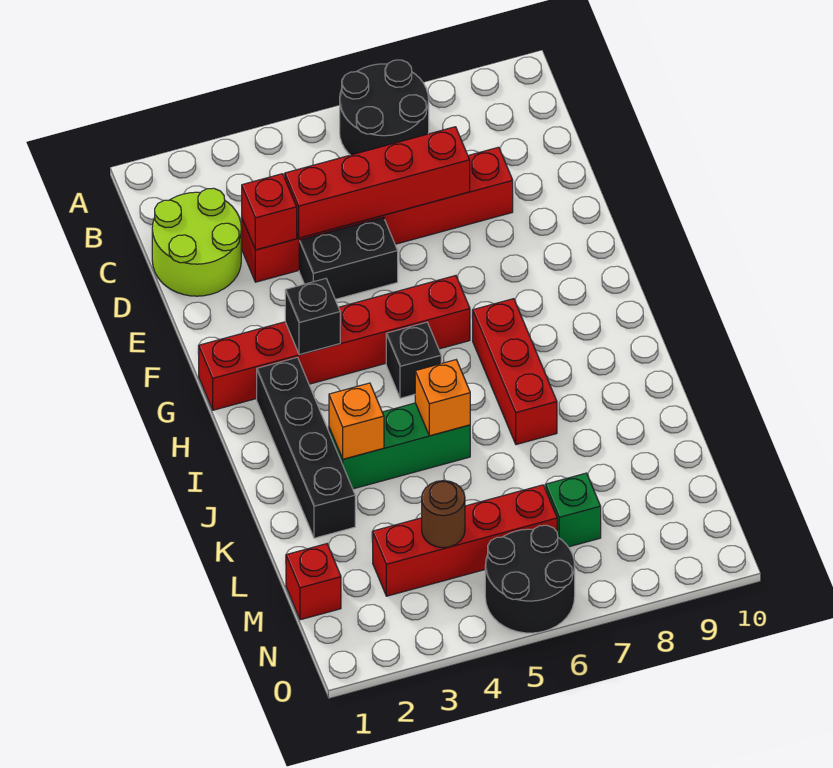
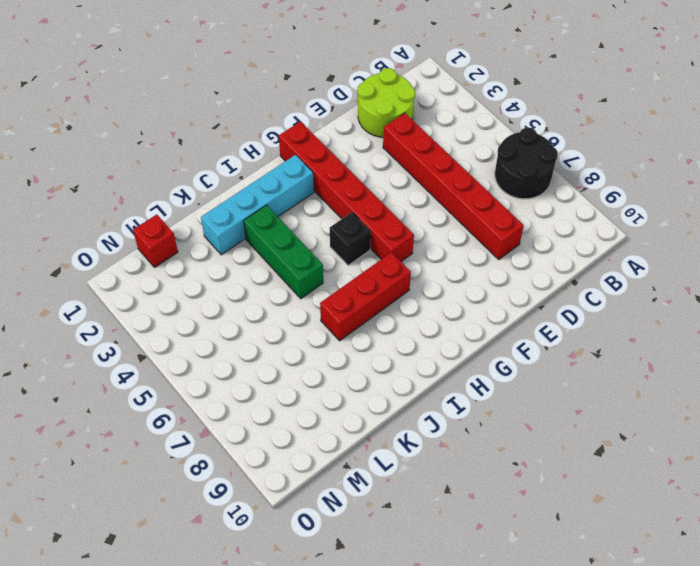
cyan 1x4 brick [201,155,314,255] -> black 1x4 brick [257,357,355,538]
none -> black 1x2 brick [299,217,398,299]
none -> red 1x4 brick [373,485,557,596]
none -> green 1x1 brick [546,473,601,547]

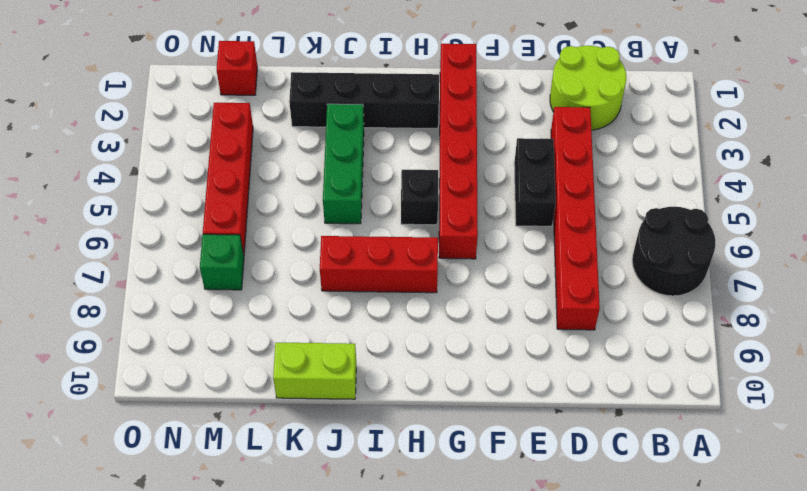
lime 1x2 brick [273,343,356,399] -> none
none -> black 2x2 round brick [485,525,575,633]
none -> red 1x1 brick [242,174,297,250]
none -> red 1x4 brick [285,127,470,238]

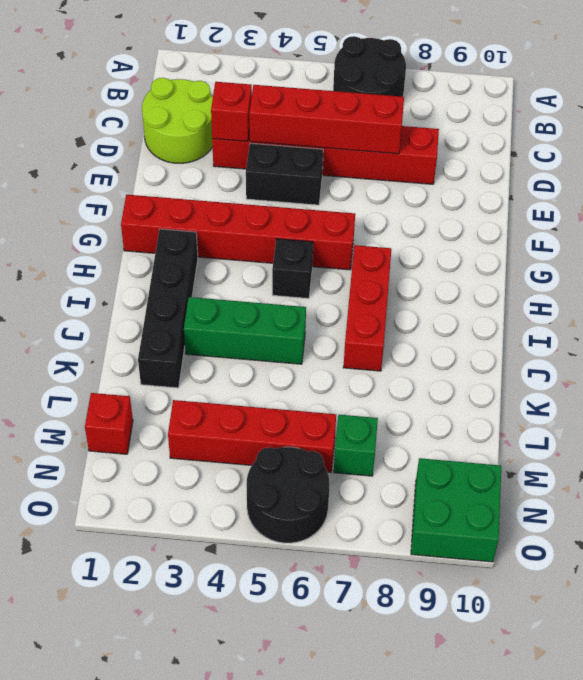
green 2x2 brick [411,458,501,562] -> none
none -> black 1x1 brick [285,279,340,355]
none -> orange 1x1 brick [329,383,384,459]
none -> orange 1x1 brick [415,360,470,436]

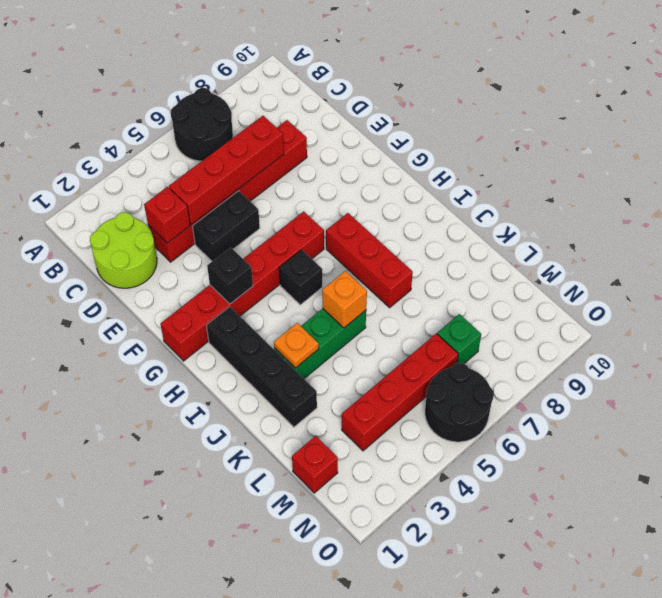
orange 1x1 plate [274,323,319,368] -> orange 1x1 brick [329,383,384,459]
none -> brown 1x1 round brick [422,481,465,548]

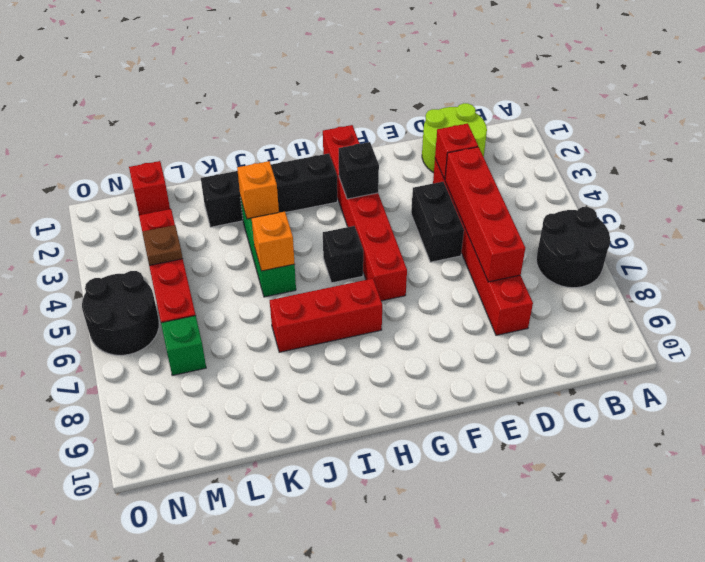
brown 1x1 plate [142,225,183,265] -> brown 1x1 round brick [422,481,465,548]

